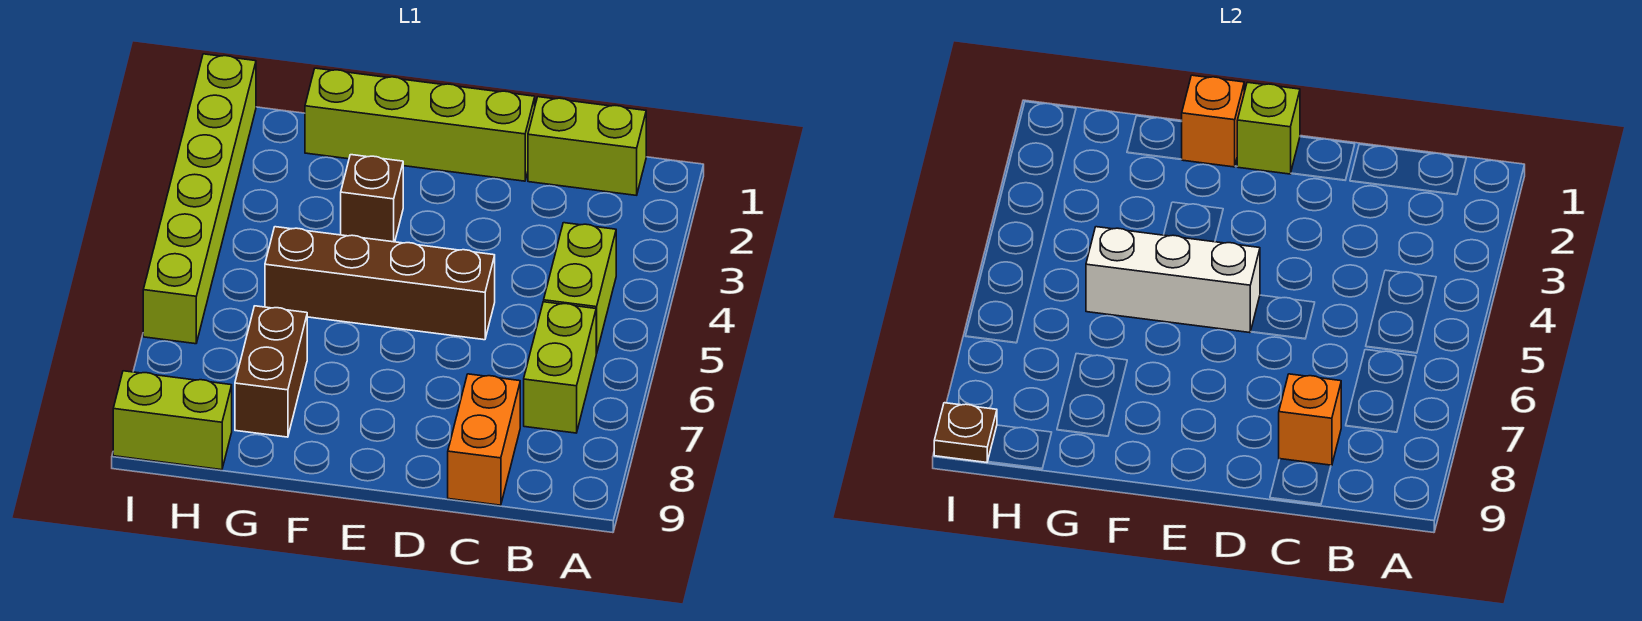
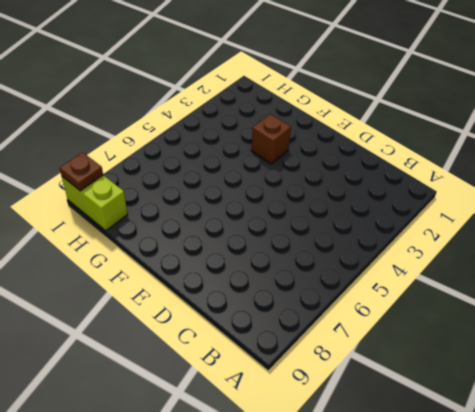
none -> lime 1x2 brick [528,97,646,195]
none -> lime 1x2 brick [544,223,616,354]
none -> lime 1x2 brick [524,302,596,433]

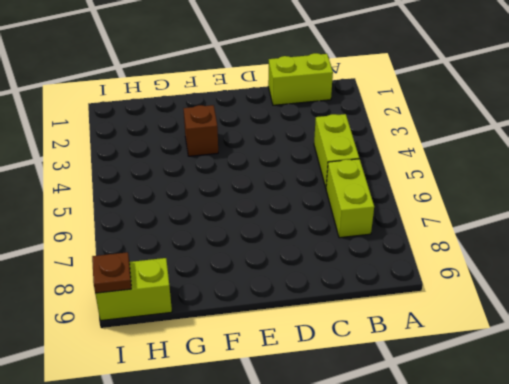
none -> orange 1x2 brick [448,374,520,505]
none -> lime 1x4 brick [305,68,535,181]
none -> brown 1x4 brick [265,227,495,340]

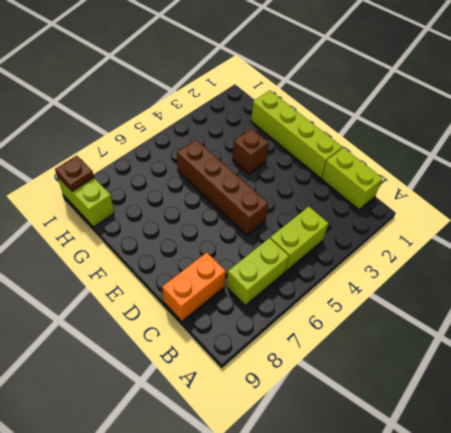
none -> brown 1x2 brick [235,306,307,437]
none -> lime 1x6 brick [143,54,256,344]
none -> orange 1x1 brick [1279,374,1341,466]

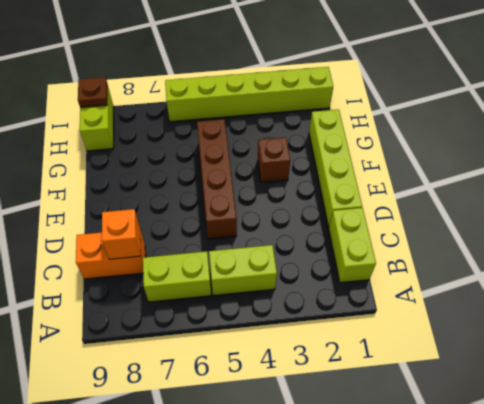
none -> brown 1x2 brick [235,306,307,437]
none -> lime 1x1 brick [1237,82,1300,174]
none -> white 1x3 brick [1086,227,1260,333]

